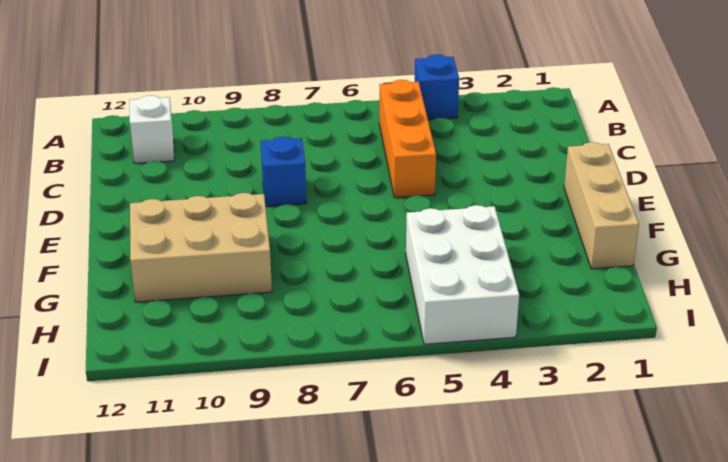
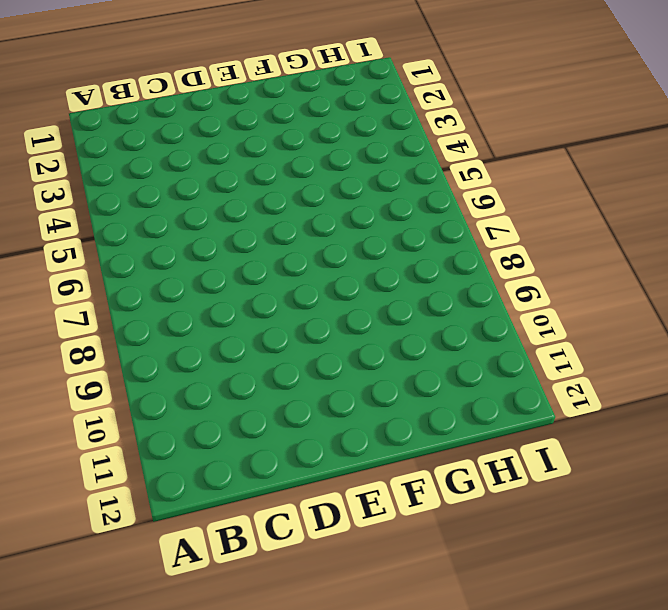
none -> blue 1x1 brick [415,54,459,120]
none -> orange 1x3 brick [379,80,436,198]

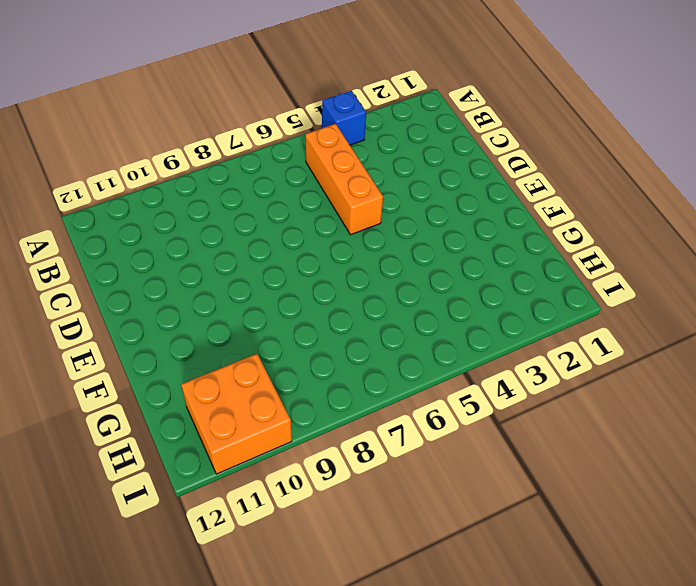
orange 2x2 brick [181,354,292,474] -> none
none -> white 1x1 brick [130,95,174,163]
none -> blue 1x1 brick [261,137,306,207]

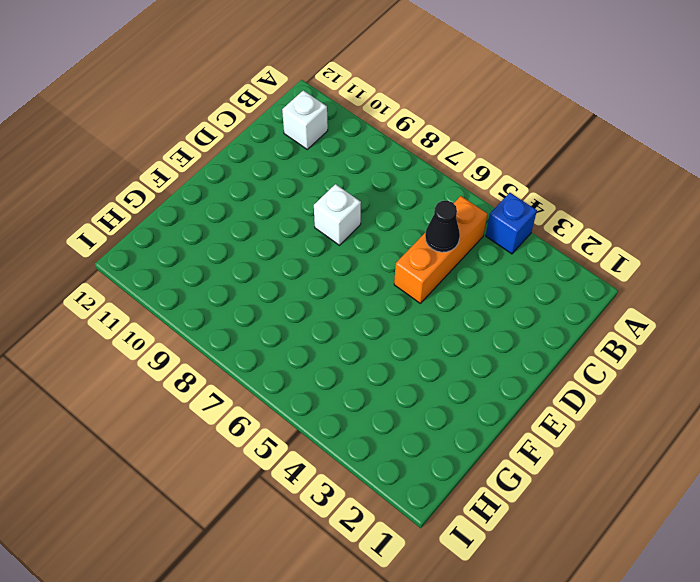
black 1x1 cone [425,201,460,252] -> none
white 1x1 brick [314,184,361,245] -> blue 1x1 brick [261,137,306,207]
none -> tan 1x3 brick [564,142,639,269]
none -> tan 2x3 brick [130,193,272,302]

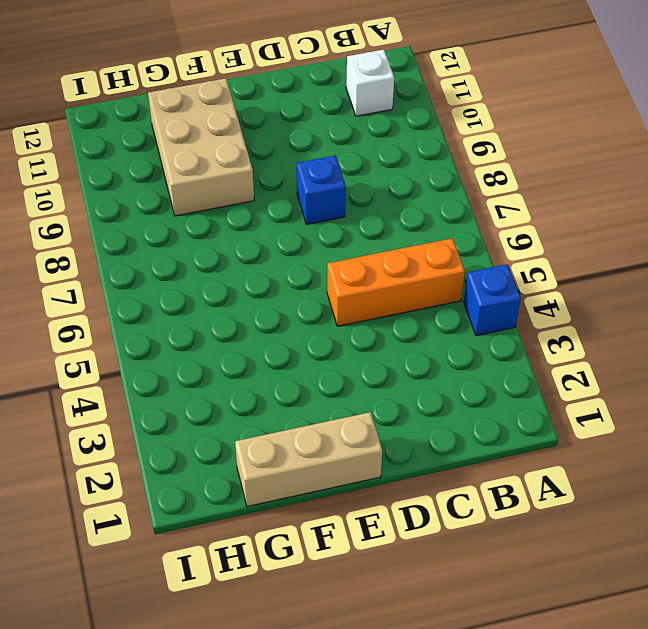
none -> white 2x3 brick [406,205,519,344]

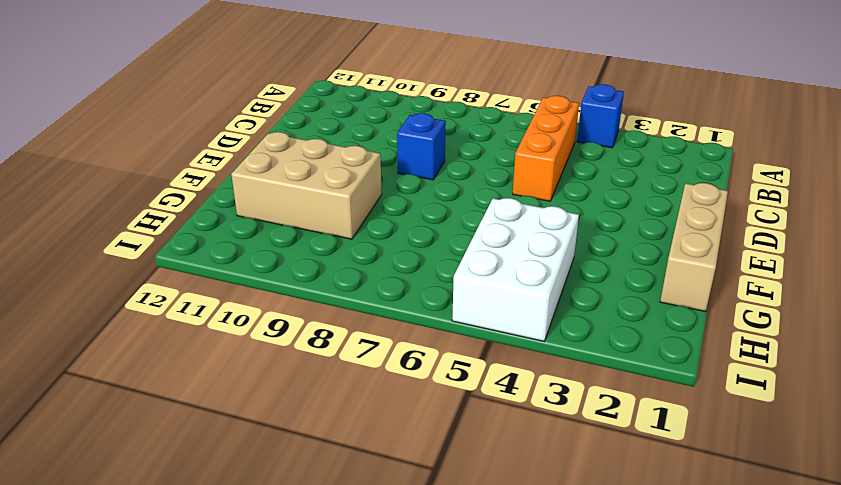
none -> white 1x1 brick [130,95,174,163]

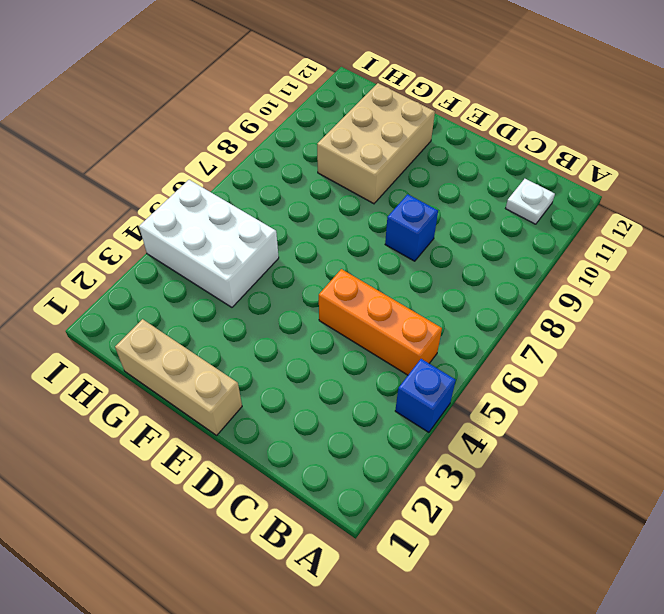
white 1x1 plate [506,179,555,224] -> white 1x1 brick [130,95,174,163]

